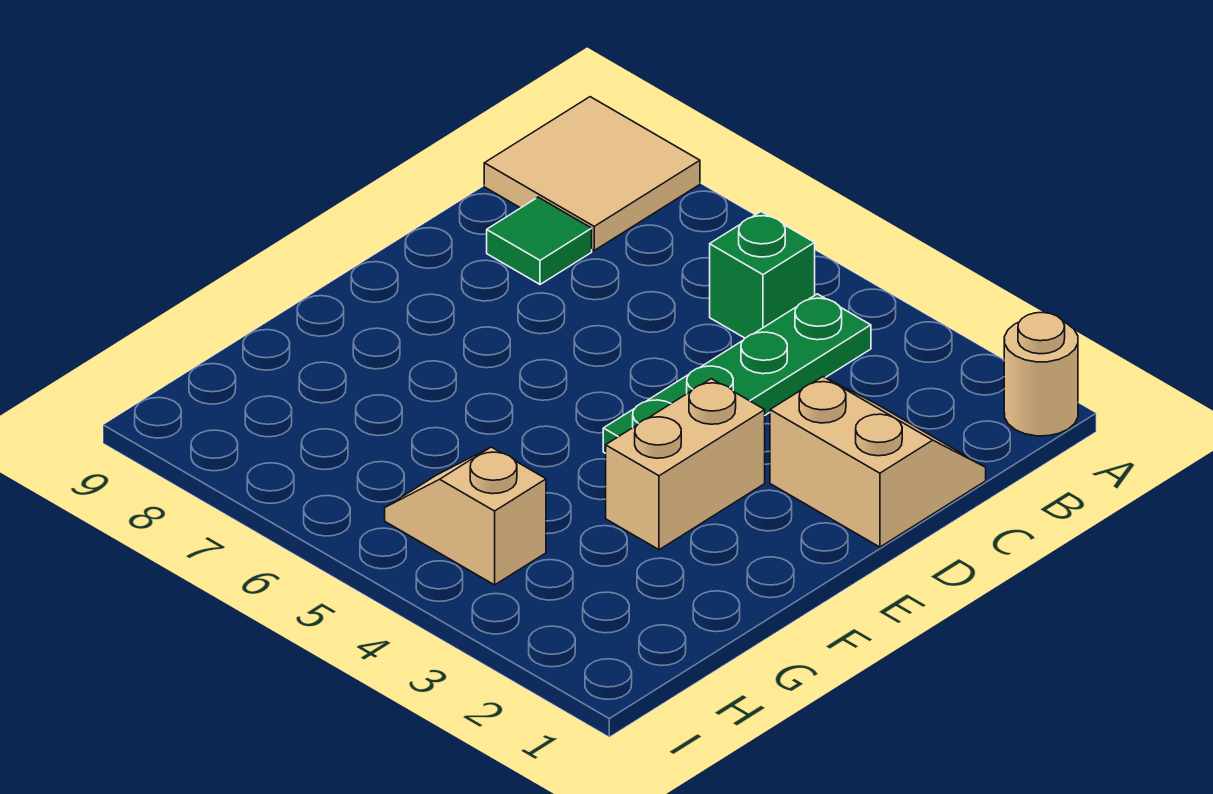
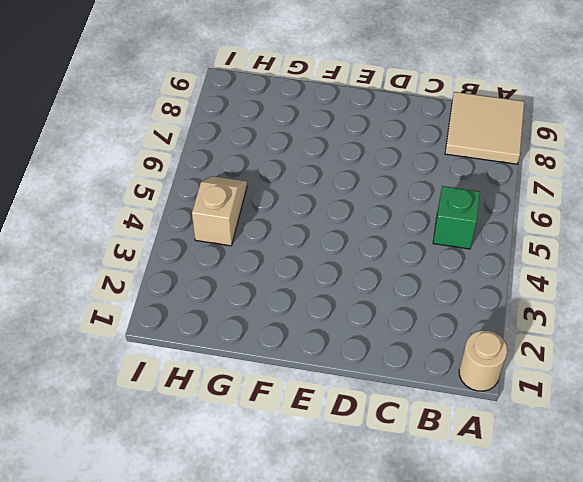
none -> green 1x4 plate [603,294,871,453]
none -> tan 2x2 slope [770,377,986,547]

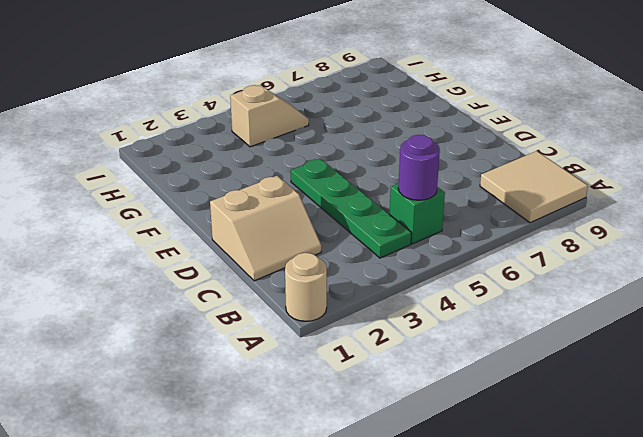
purple 1x1 round brick [398,135,440,200] -> none
none -> green 1x1 tile [487,197,592,284]
none -> tan 1x2 brick [606,379,765,550]

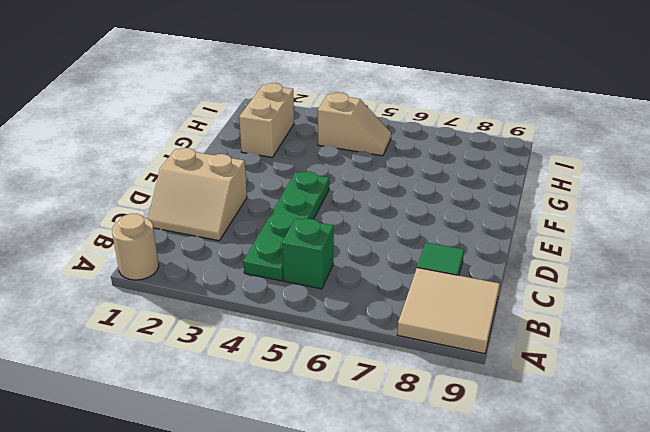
tan 1x2 brick [239,83,294,157] -> tan 1x2 brick moved to [606,379,765,550]

